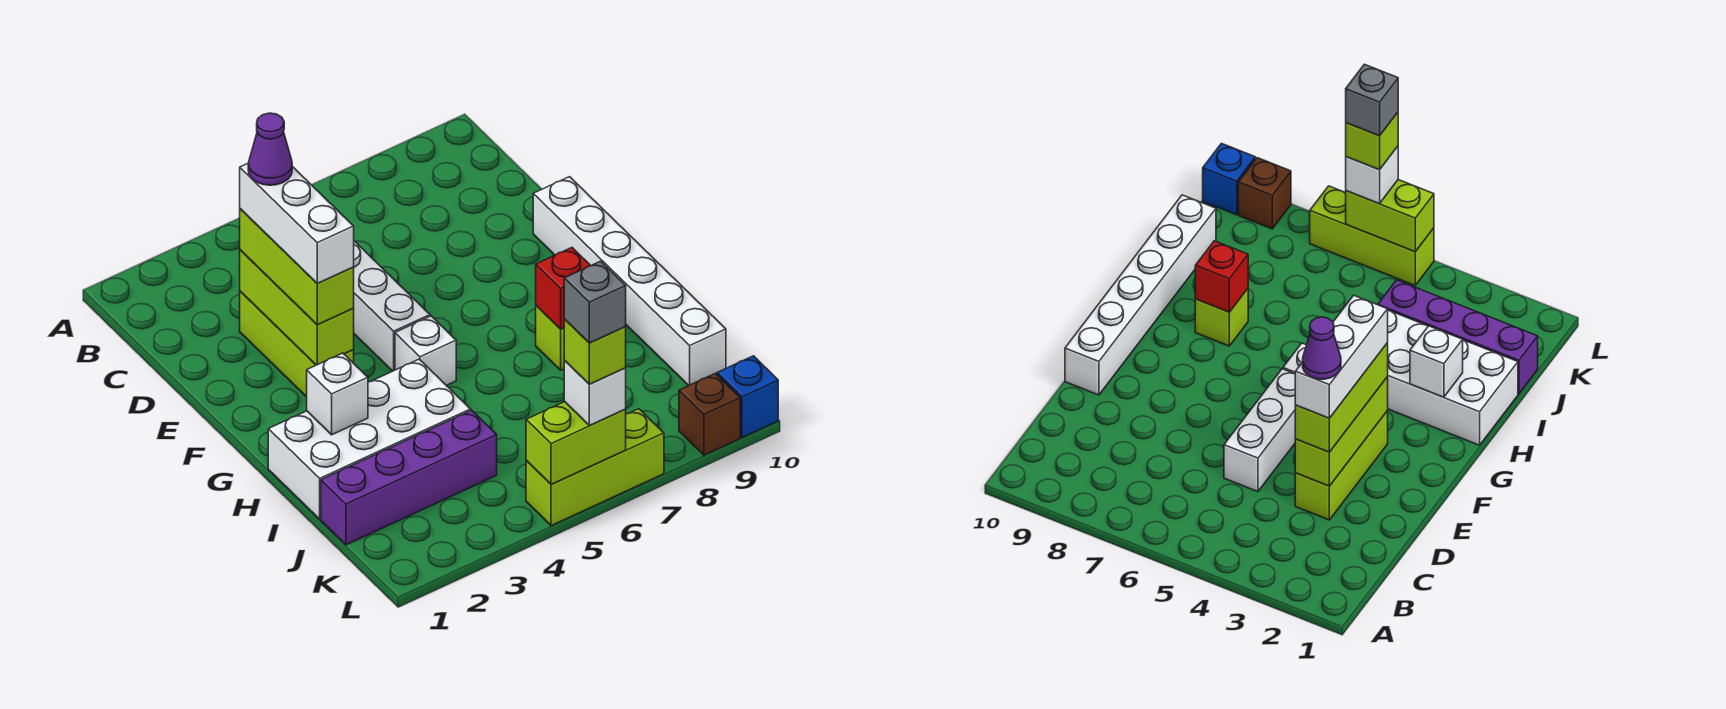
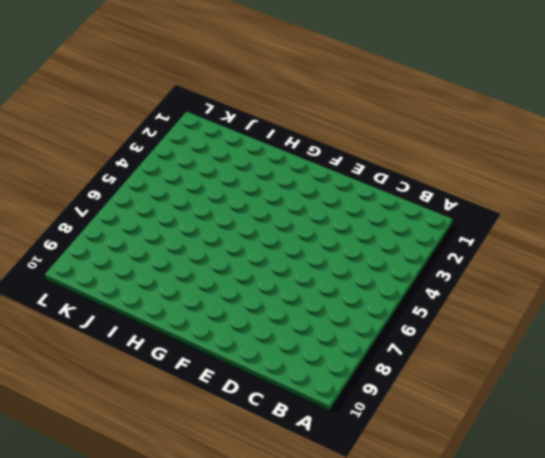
none -> lime 1x3 brick [240,291,354,397]
none -> white 1x3 brick [353,241,430,371]
none -> white 1x6 brick [533,177,726,386]

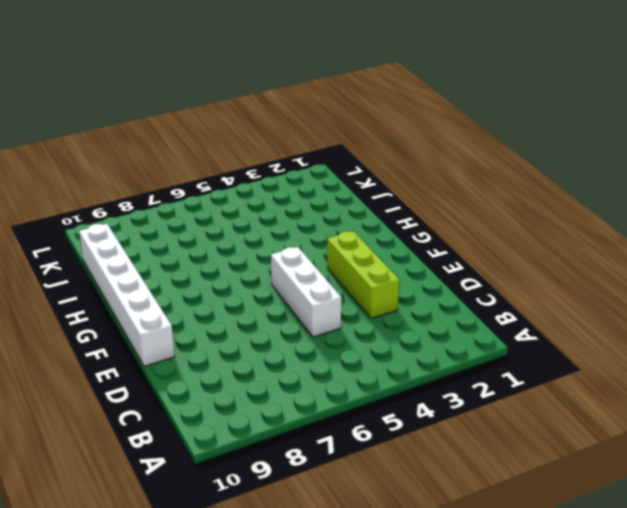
none -> white 1x1 brick [395,316,456,385]
none -> white 2x4 brick [268,359,471,519]
none -> lime 1x1 brick [536,306,564,370]

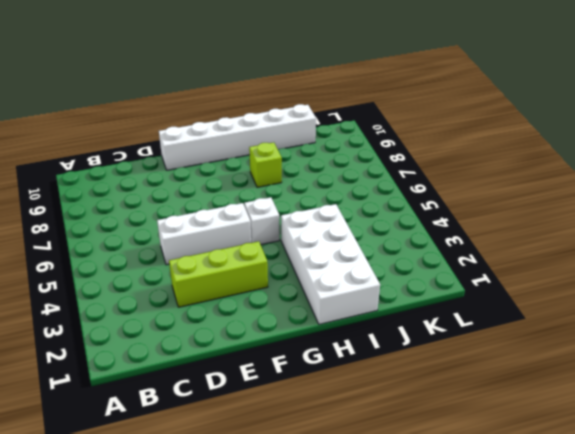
none -> purple 1x4 brick [321,410,497,545]
none -> lime 1x3 brick [526,409,664,526]
none -> brown 1x1 brick [679,374,740,455]

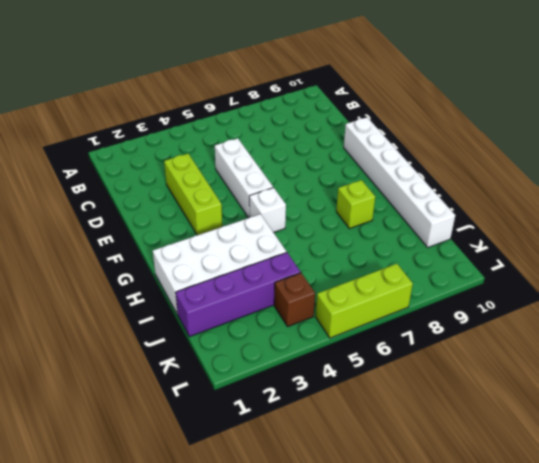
brown 1x1 brick [274,273,315,326] -> brown 1x1 brick moved to [679,374,740,455]
none -> blue 1x1 brick [717,356,778,438]
none -> lime 1x3 brick [240,250,354,365]
none -> white 1x1 brick [307,353,368,435]

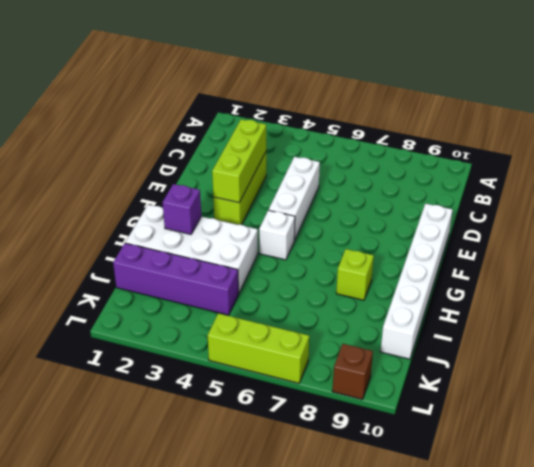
purple 1x1 brick [163,184,201,234] -> white 1x1 brick [307,353,368,435]
none -> blue 1x1 brick [717,356,778,438]
none -> red 1x1 brick [536,248,591,329]
none -> lime 1x2 brick [526,402,626,485]

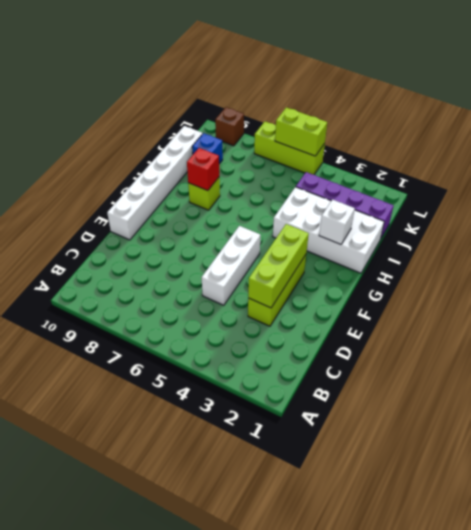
blue 1x1 brick [192,133,223,164] -> blue 1x1 brick moved to [717,356,778,438]
none -> white 1x1 brick [395,316,456,385]
none -> lime 1x3 brick [240,209,354,325]
none -> white 1x1 brick [564,360,626,425]

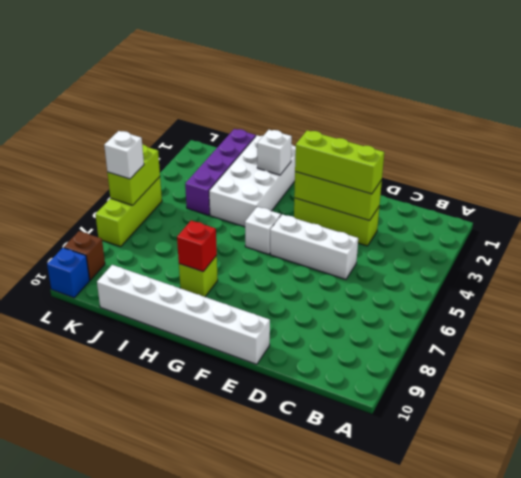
none -> white 1x3 brick [240,164,354,283]
none -> lime 1x1 brick [564,319,626,384]
none -> purple 1x1 cone [248,113,292,185]

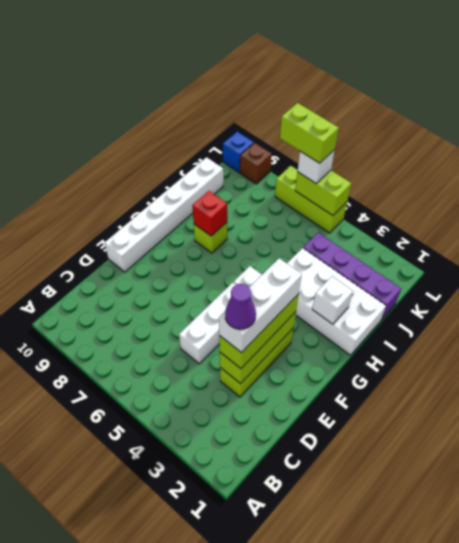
lime 1x2 brick [280,103,338,163] -> lime 1x1 brick [564,319,626,384]
none -> grey 1x1 brick [564,261,626,343]

